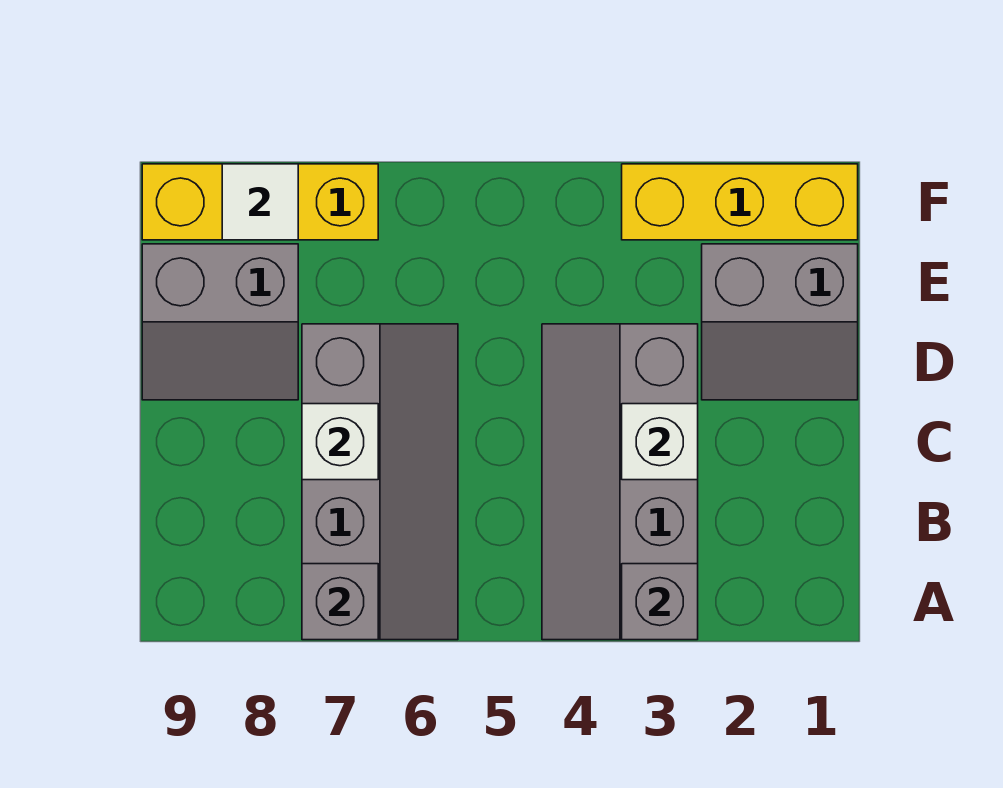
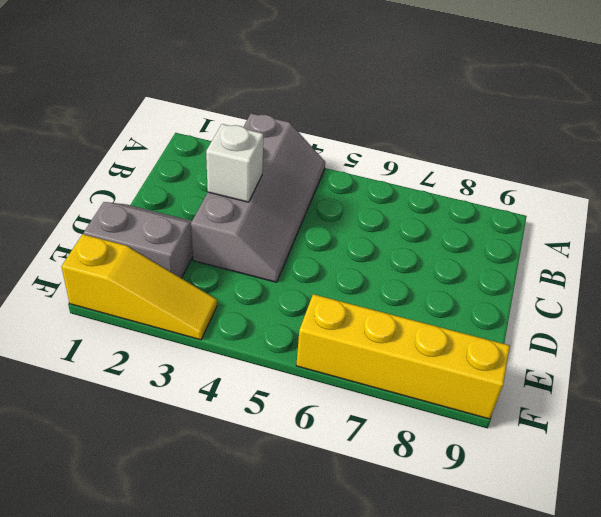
yellow 1x3 slope [61,234,217,340] -> yellow 1x3 brick [622,164,858,240]
yellow 1x4 brick [296,294,510,419] -> yellow 1x3 brick [142,164,378,240]
none -> grey 2x4 slope [302,324,458,640]
none -> grey 2x2 slope [142,244,298,400]

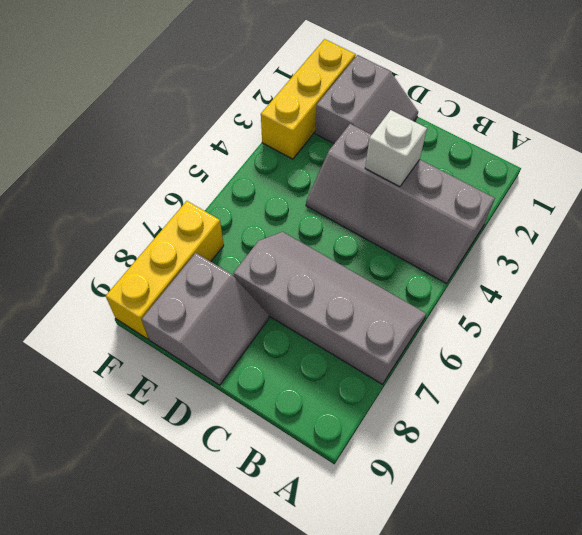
none -> grey 1x1 brick [622,564,698,640]
none -> grey 1x1 brick [302,564,378,640]

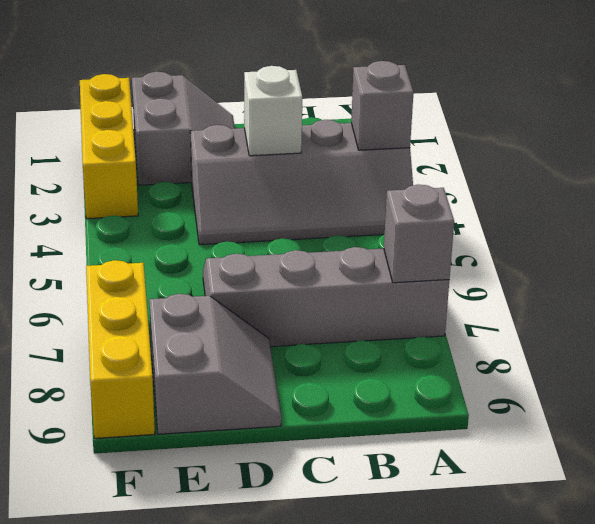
none -> white 1x1 brick [302,404,378,480]
none -> white 1x1 tile [222,164,298,240]

